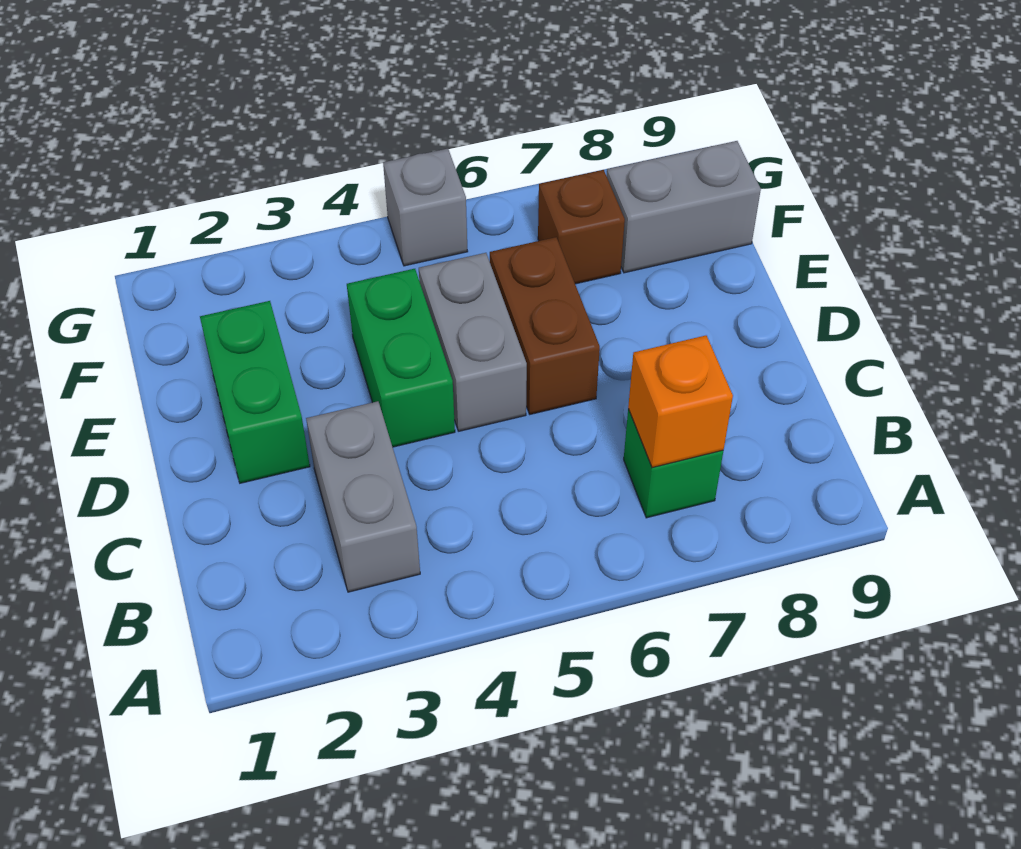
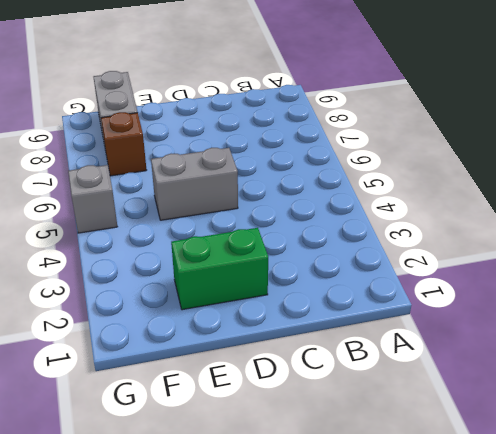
none -> grey 1x2 brick [306,401,420,592]
none -> green 1x1 brick [624,409,723,518]

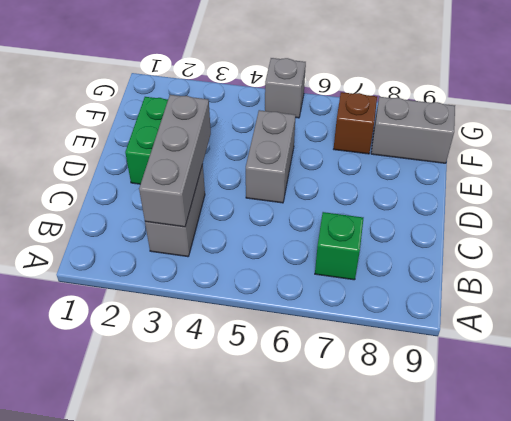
grey 1x3 brick [139,95,211,227] -> none
none -> green 1x2 brick [347,269,455,447]
none -> brown 1x2 brick [490,237,600,414]

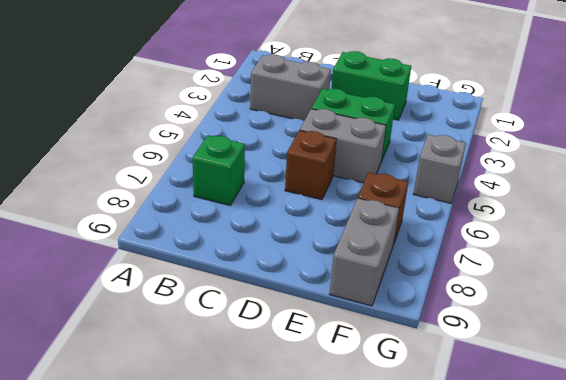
brown 1x1 brick [285,130,336,200] -> brown 1x2 brick [490,237,600,414]
none -> orange 1x1 brick [628,336,733,468]

